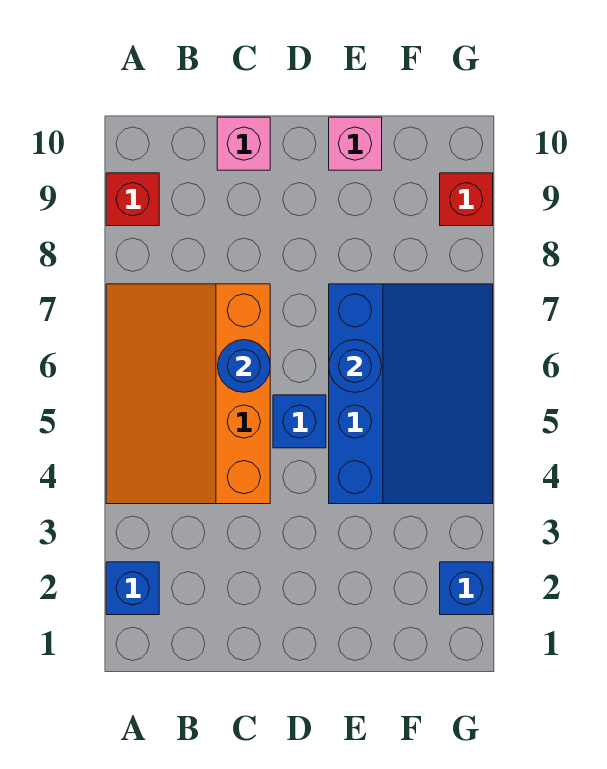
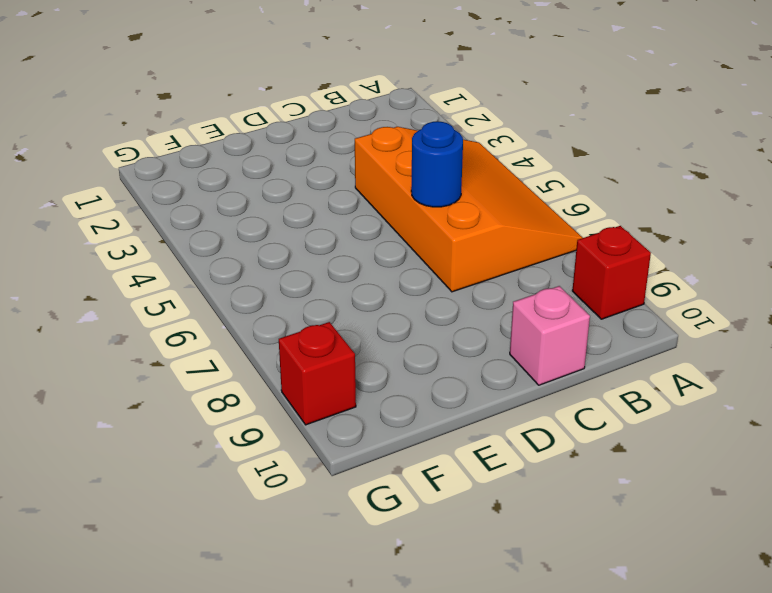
none -> blue 1x1 brick [106,562,159,615]
none -> blue 1x1 brick [273,395,326,448]

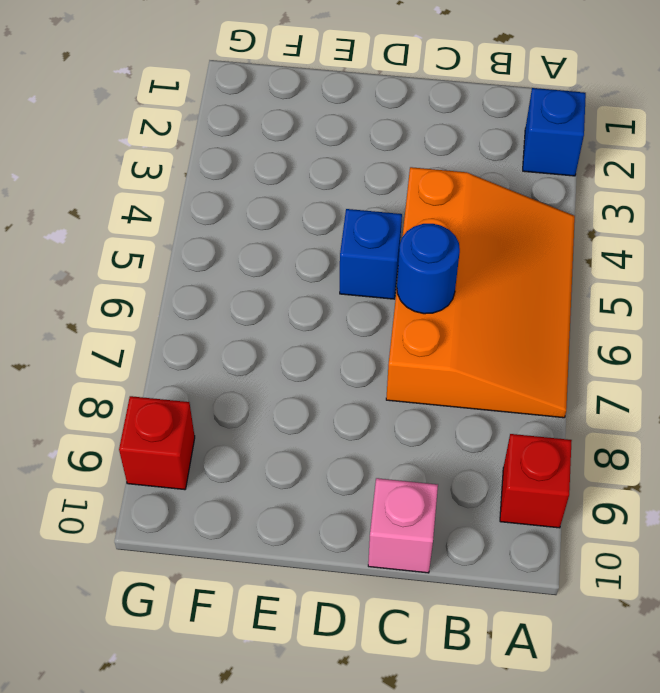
none -> blue 3x4 slope [329,284,493,504]
none -> pink 1x1 brick [329,117,382,170]

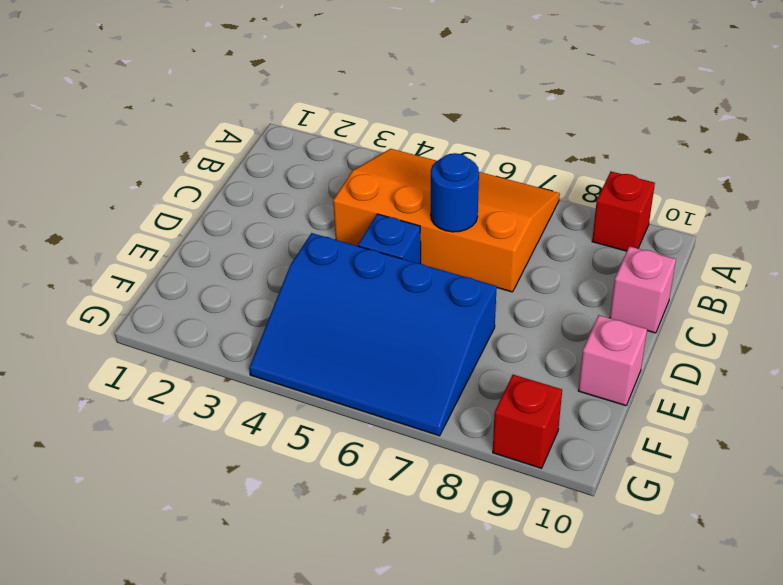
none -> blue 1x1 brick [106,562,159,615]
none -> blue 1x1 brick [440,562,493,615]

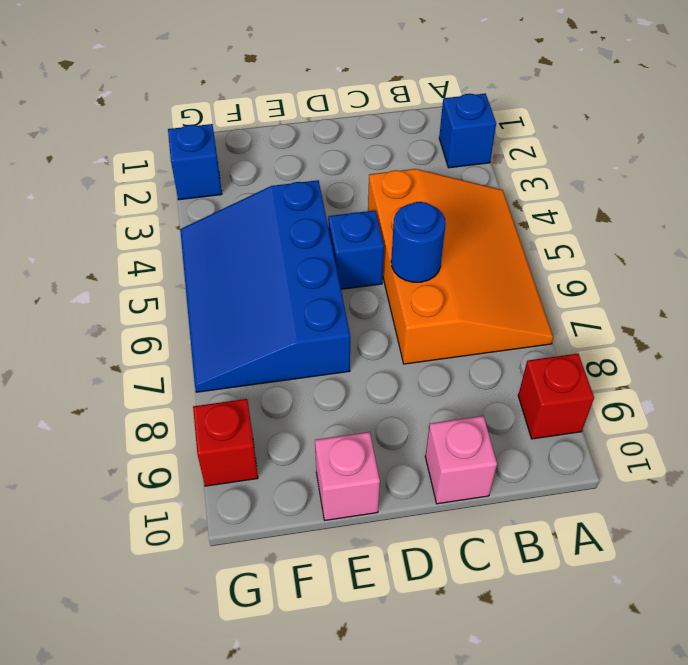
none -> blue 1x1 round brick [329,340,381,392]

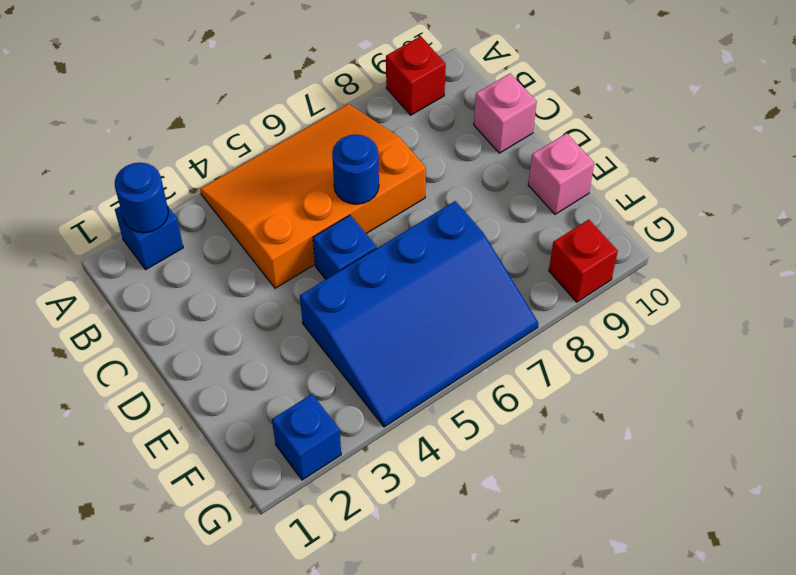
blue 1x1 round brick [115,163,168,233] -> blue 1x1 round brick moved to [329,340,381,392]

